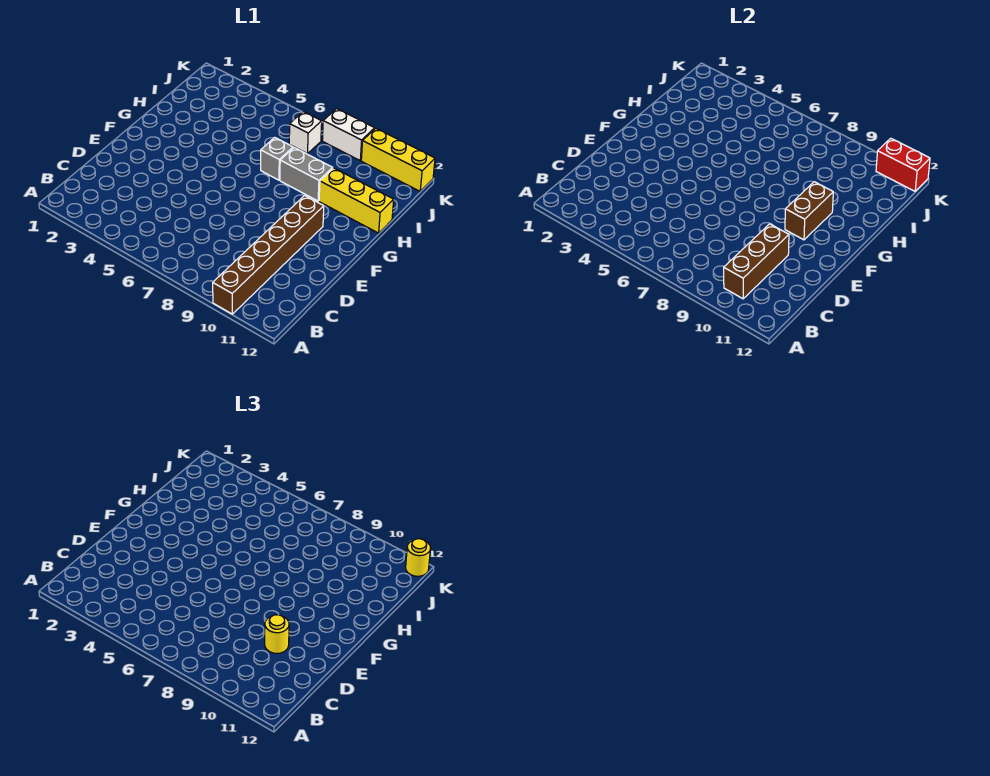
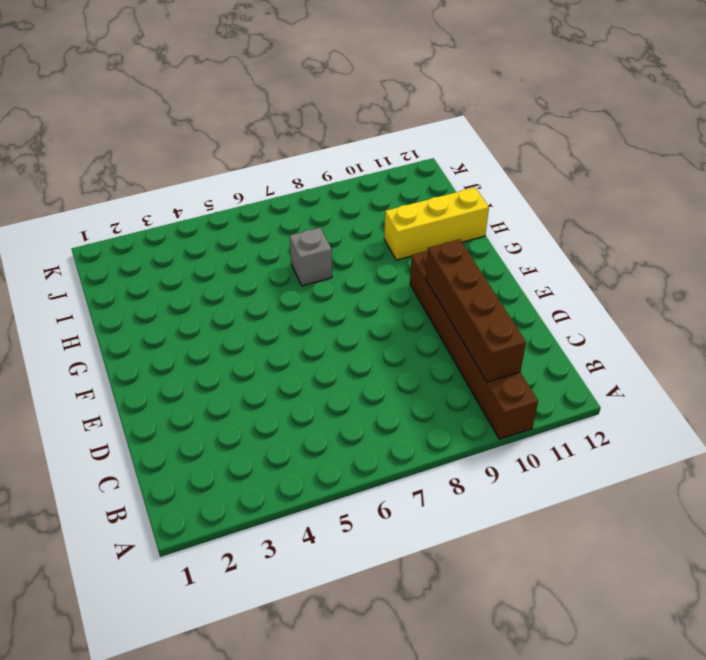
brown 1x4 brick [426,239,526,382] -> brown 1x3 brick [724,224,789,299]
none -> grey 1x2 brick [280,148,333,201]
none -> white 1x1 brick [289,112,322,154]
none -> white 1x2 brick [322,109,375,160]

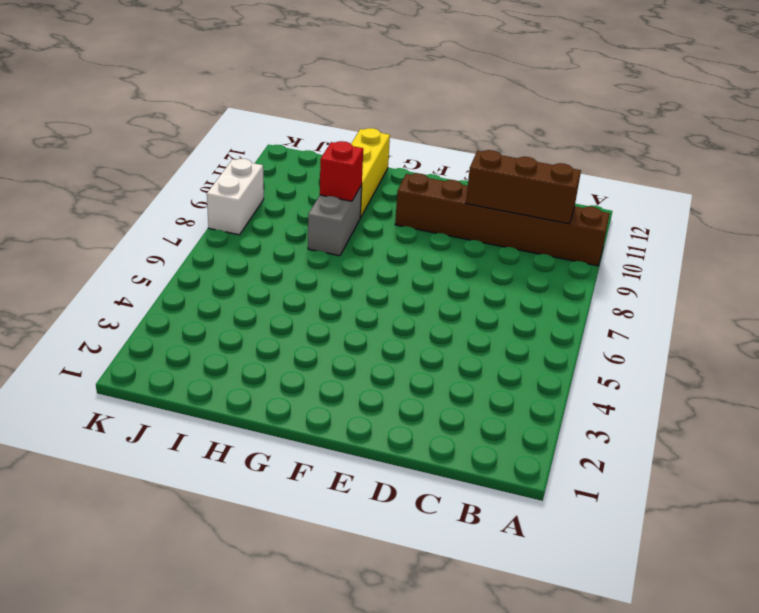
red 1x1 brick [320,141,363,201] -> none
none -> grey 1x1 brick [261,137,293,180]
none -> white 1x1 brick [289,112,322,154]
none -> yellow 1x3 brick [361,128,435,191]

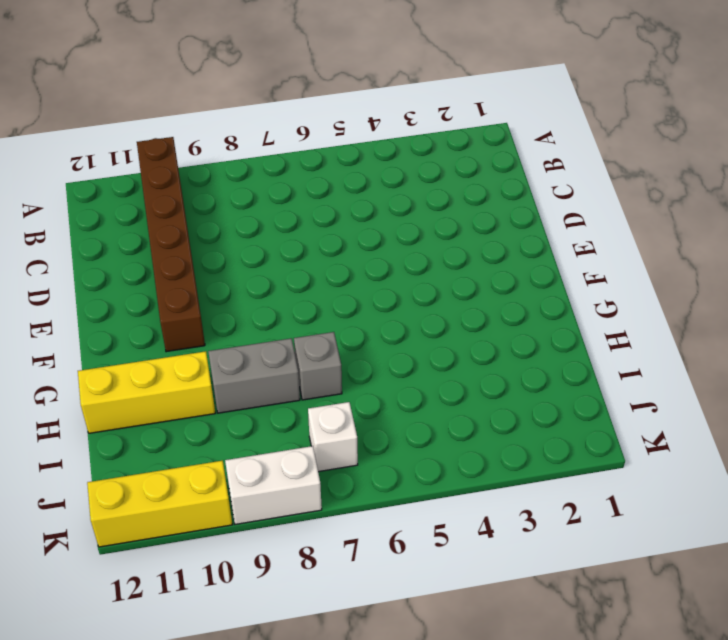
none -> brown 1x3 brick [724,224,789,299]
none -> brown 1x2 brick [785,182,833,240]
none -> red 1x2 brick [876,138,930,191]

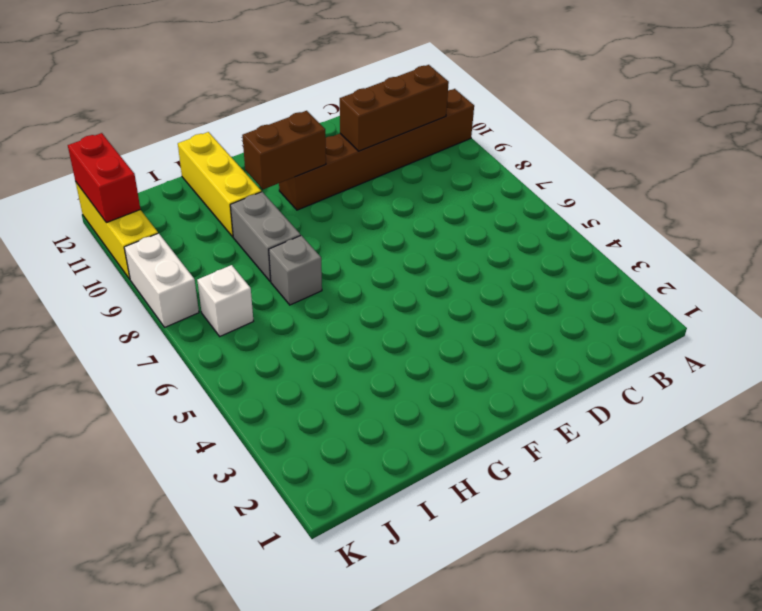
none -> yellow 1x1 round brick [265,615,289,653]
none -> yellow 1x1 round brick [406,539,431,576]

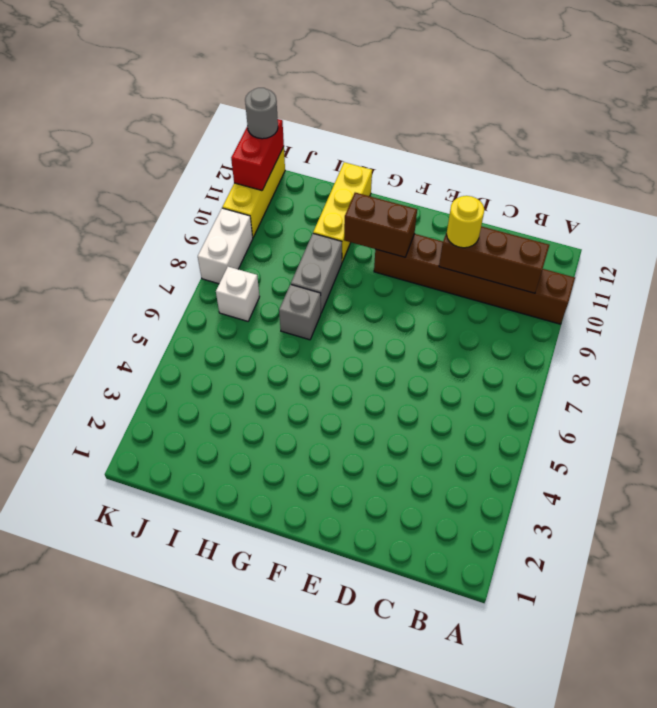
grey 1x1 round brick [245,88,278,139] -> yellow 1x1 round brick [406,539,431,576]

